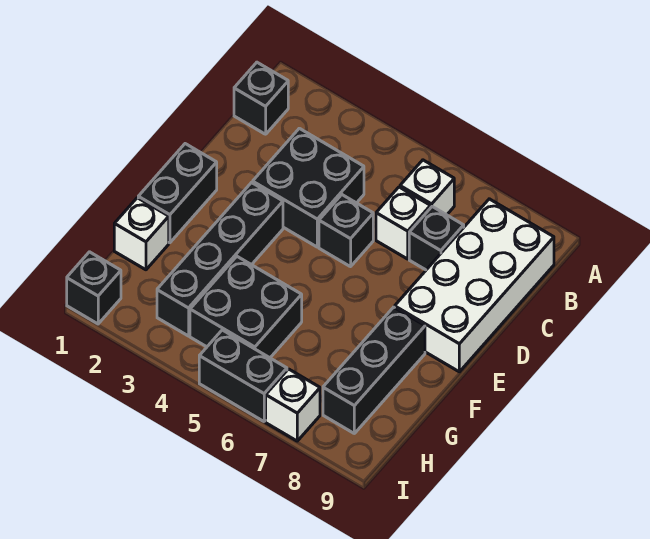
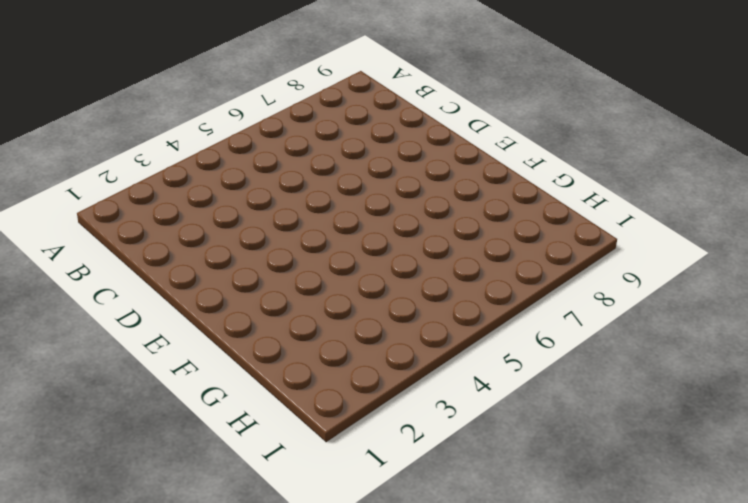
none -> black 1x1 brick [234,62,288,134]
none -> white 1x1 brick [400,160,454,215]
none -> white 2x4 brick [395,199,554,372]

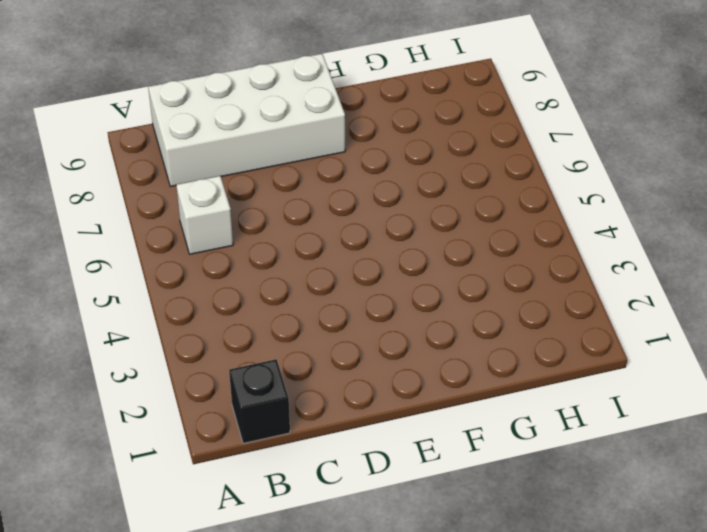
none -> black 2x2 brick [253,128,364,247]
none -> white 1x1 brick [376,187,430,259]
none -> black 1x1 brick [409,207,464,270]

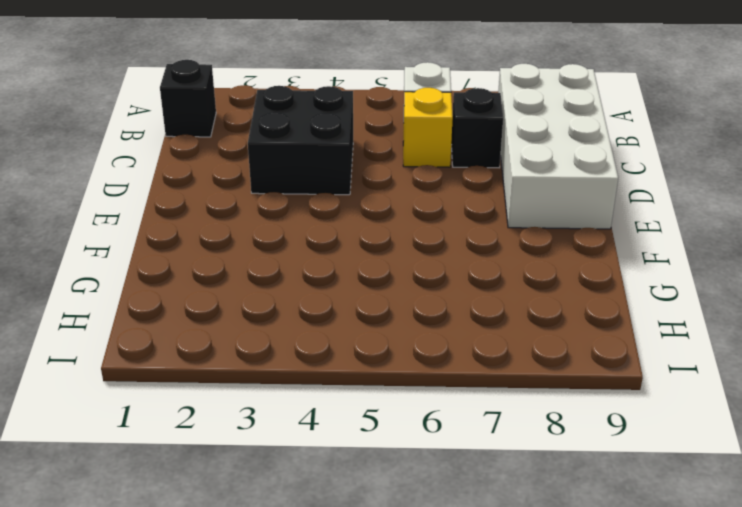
yellow 1x1 brick [403,88,453,167] -> white 1x1 brick [376,187,430,259]
none -> black 1x1 brick [319,195,373,267]
none -> black 1x2 brick [138,144,217,243]
none -> black 1x4 brick [157,183,283,336]

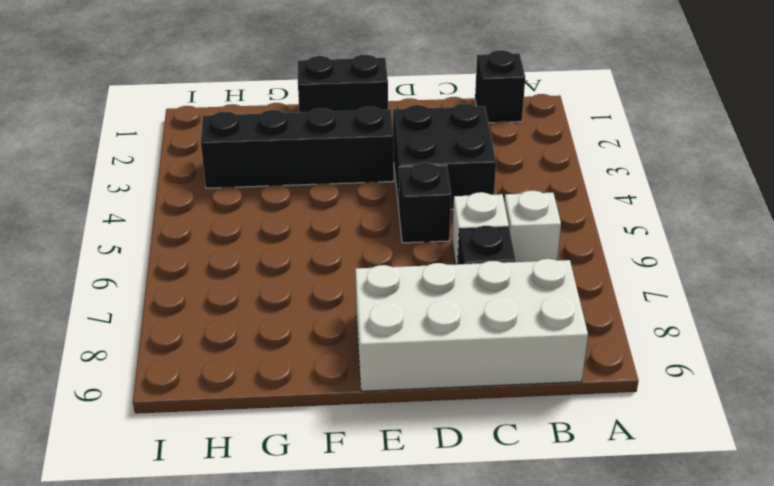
none -> black 1x3 brick [323,307,425,433]
none -> white 1x1 brick [114,198,169,270]
none -> black 2x2 brick [190,256,302,358]

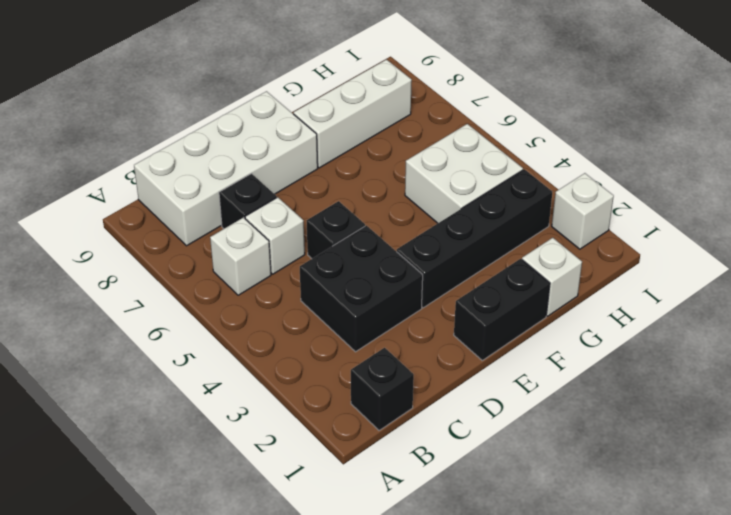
white 1x3 brick [294,60,412,168] -> black 1x3 brick [323,307,425,433]
white 2x2 brick [405,124,523,223] -> black 2x2 brick [190,256,302,358]
white 1x1 brick [552,173,614,249] -> white 1x1 brick moved to [266,369,320,441]
none -> black 1x1 brick [67,252,121,324]
none -> black 1x2 brick [199,330,287,421]

